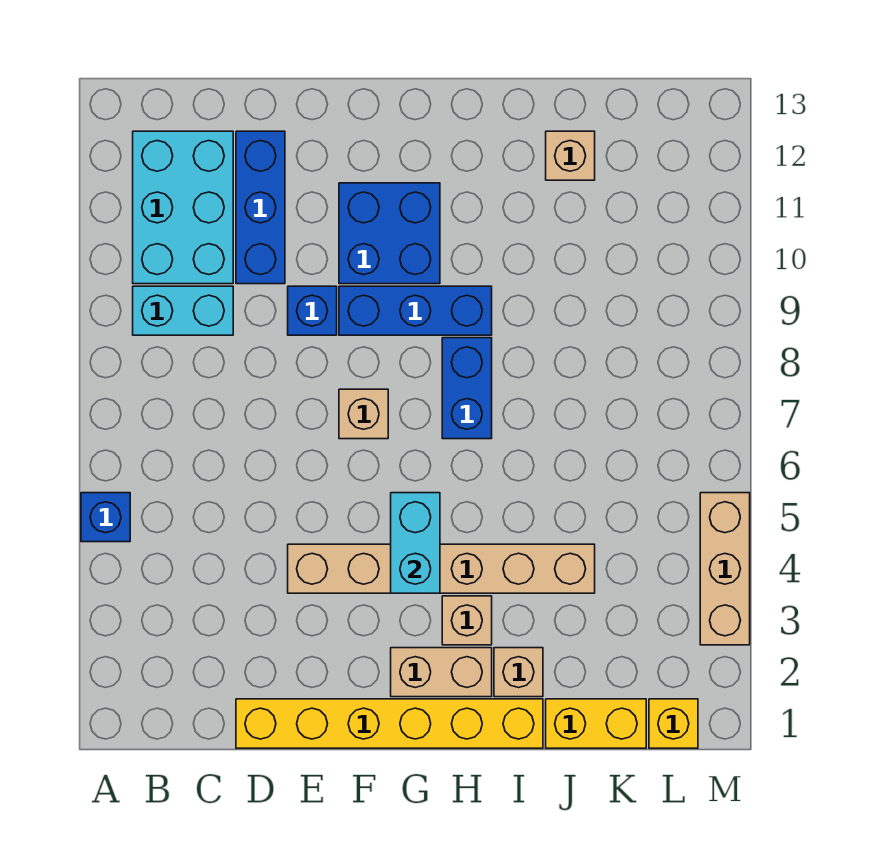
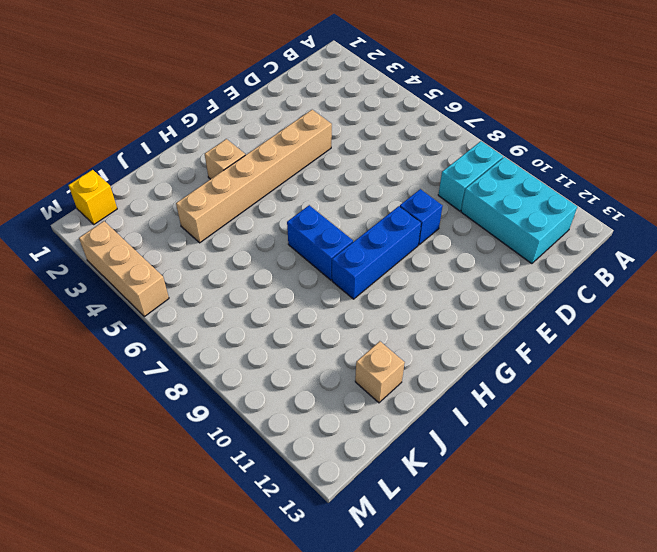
none -> blue 1x1 brick [81,493,130,542]
none -> yellow 1x6 brick [236,699,543,748]
none -> blue 1x3 brick [236,131,285,284]

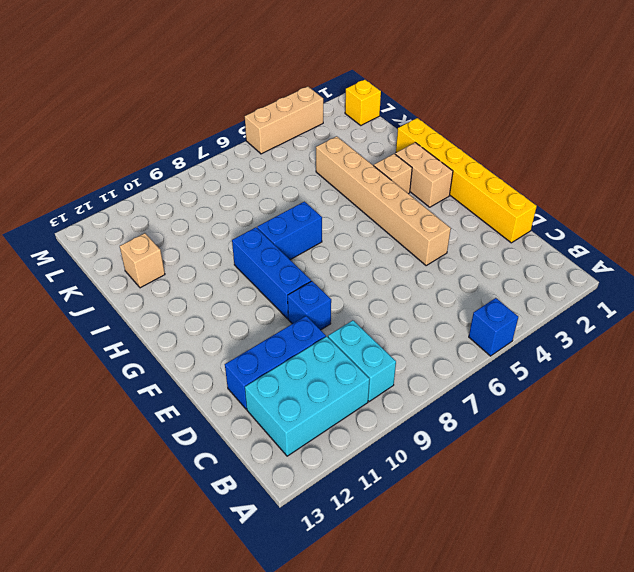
none -> tan 1x1 brick [339,389,388,439]
none -> blue 2x2 brick [339,183,440,284]
none -> tan 1x1 brick [494,648,543,697]

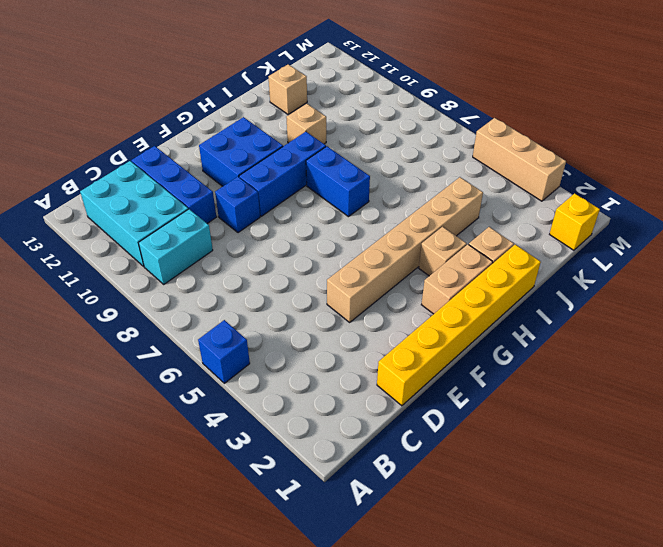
tan 1x1 brick [286,104,326,144] -> tan 1x1 brick moved to [339,389,388,439]
none -> yellow 1x2 brick [546,699,646,748]
none -> cyan 1x2 brick [391,493,440,593]

